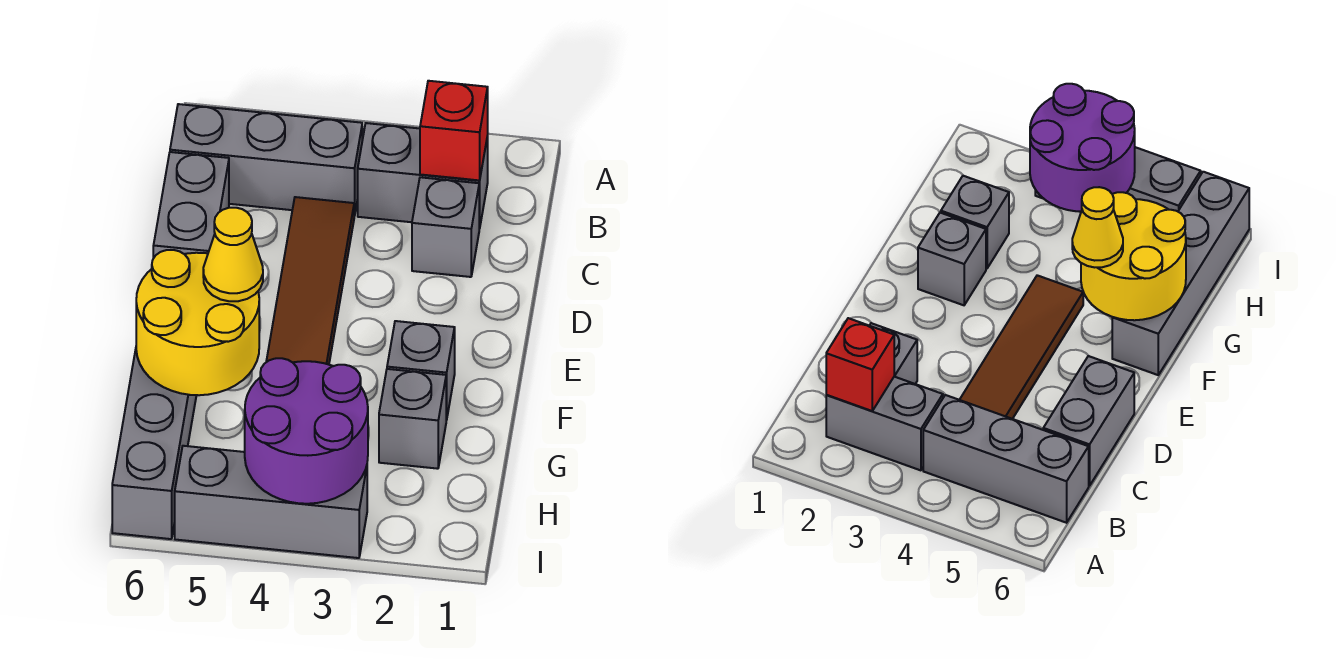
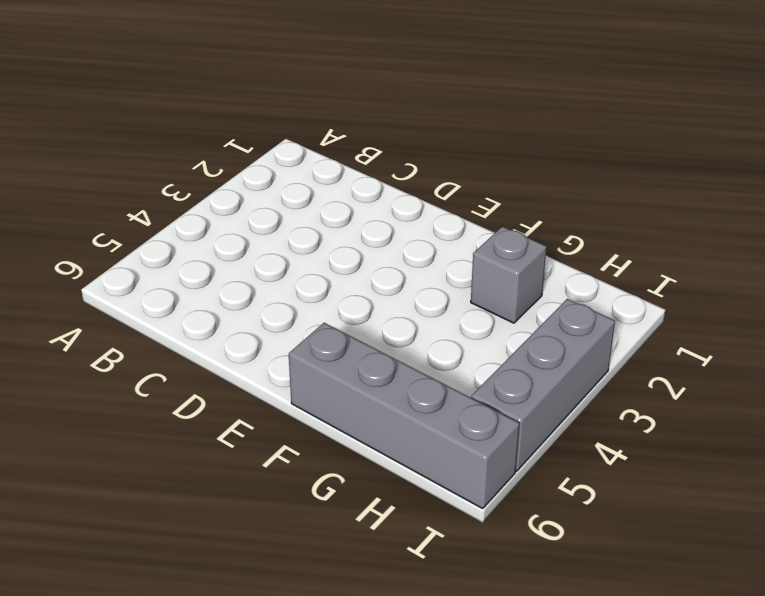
none -> grey 1x2 brick [358,123,488,229]
none -> grey 1x3 brick [170,104,362,216]
none -> grey 1x1 brick [412,177,479,277]

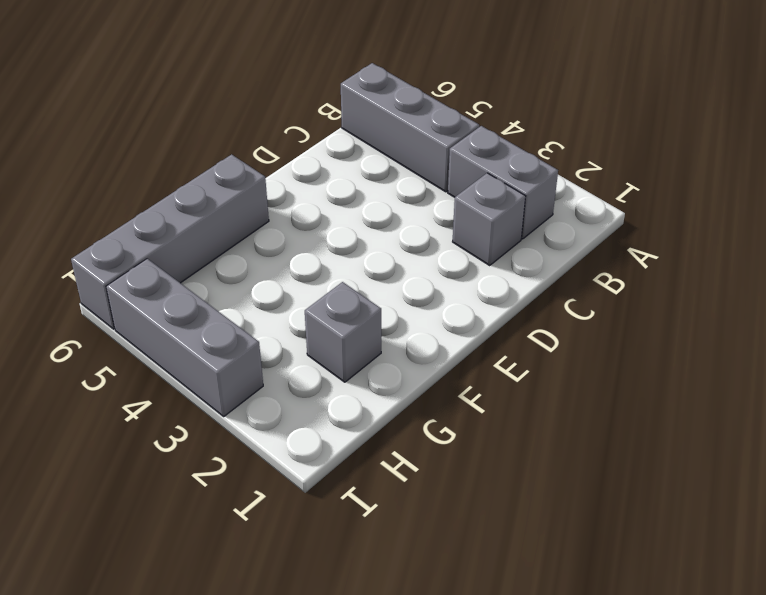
none -> brown 1x4 tile [266,197,354,365]
none -> grey 1x2 brick [153,152,229,258]
none -> grey 1x1 brick [387,321,455,420]

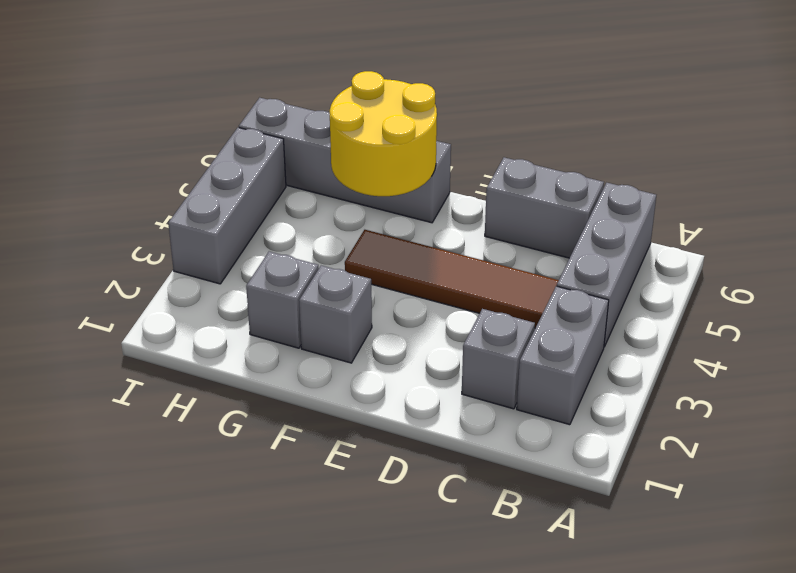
none -> red 1x1 brick [420,81,488,180]
none -> purple 2x2 round brick [245,358,368,504]
none -> yellow 1x1 cone [203,208,263,301]

